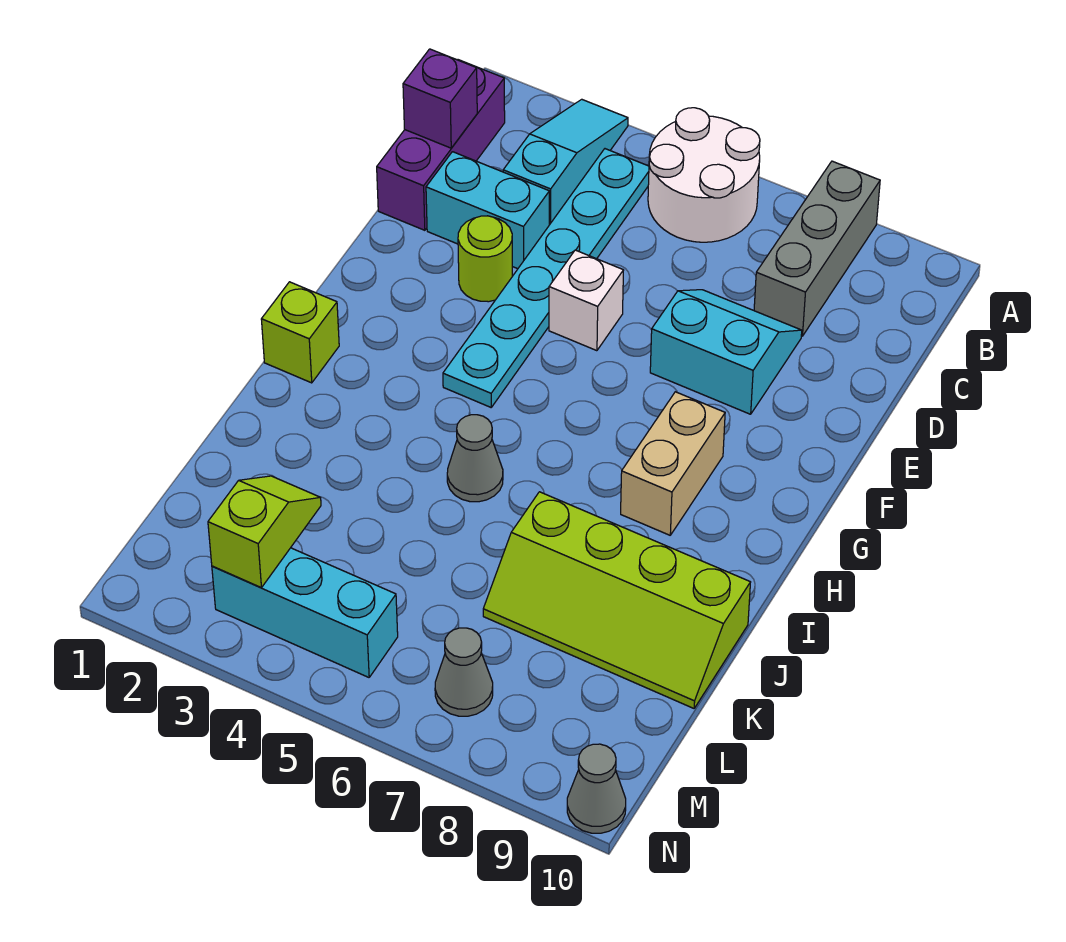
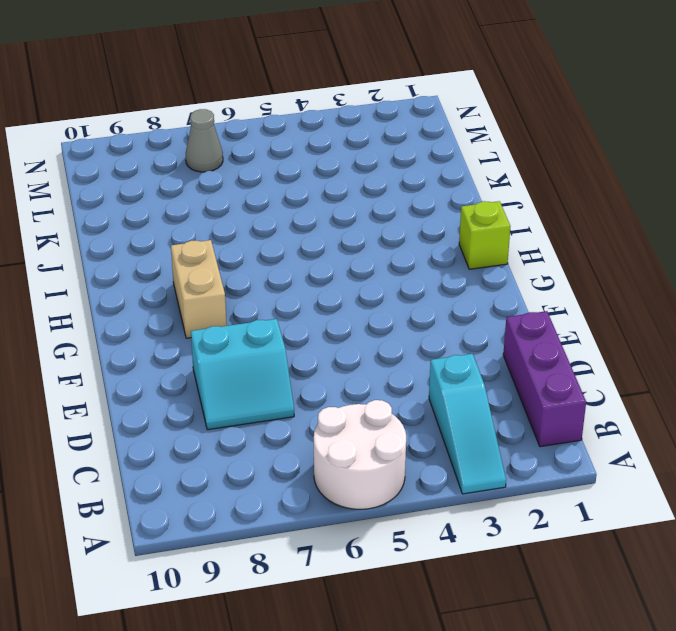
none -> grey 1x3 brick [754,161,880,336]
none -> cyan 1x6 plate [443,149,649,407]
none -> cyan 1x2 brick [426,152,549,269]

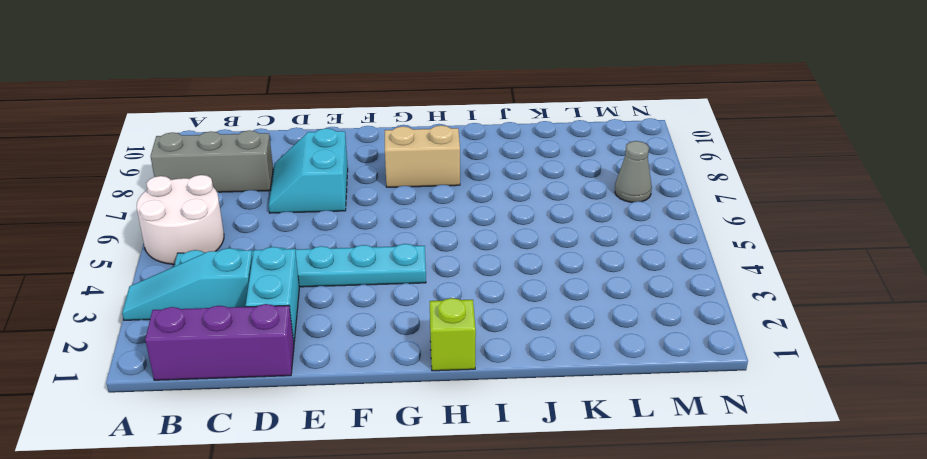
none -> lime 1x1 round brick [458,216,512,302]
none -> white 1x1 brick [549,250,624,351]
none -> grey 1x1 cone [447,415,503,502]

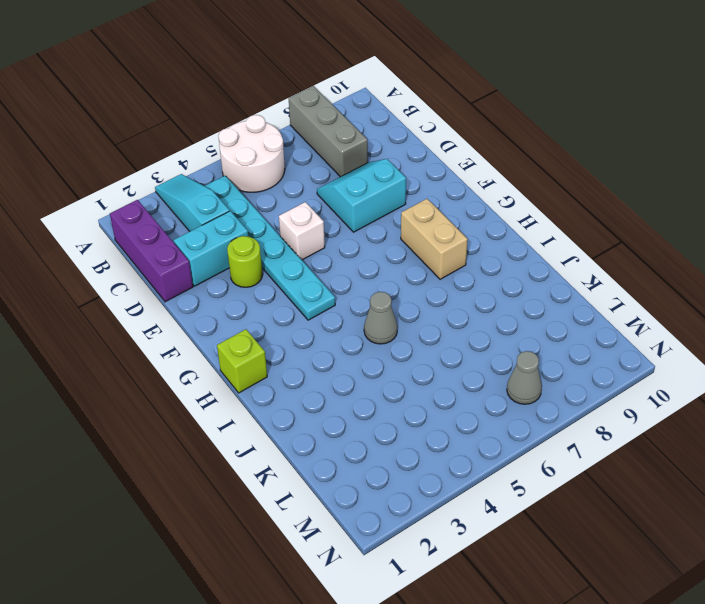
none -> lime 2x4 slope [483,492,751,708]
none -> cyan 1x3 brick [212,548,398,677]
none -> grey 1x1 cone [567,744,626,833]

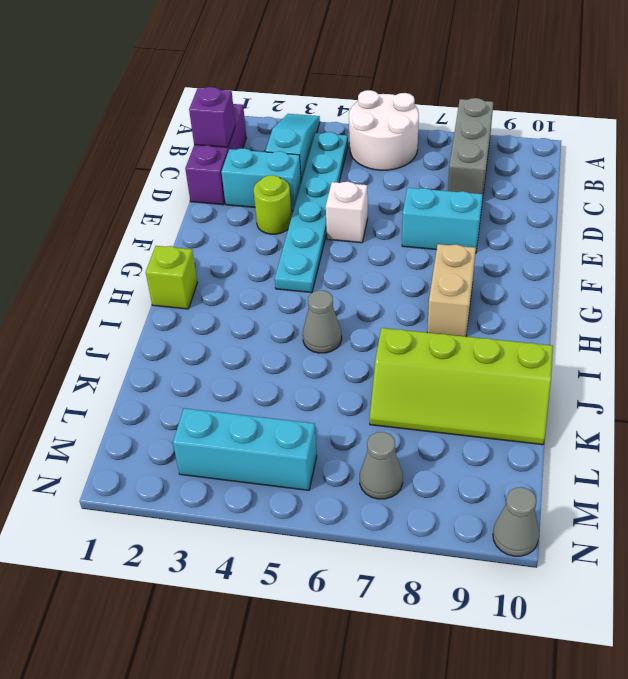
none -> lime 1x2 slope [208,476,321,588]

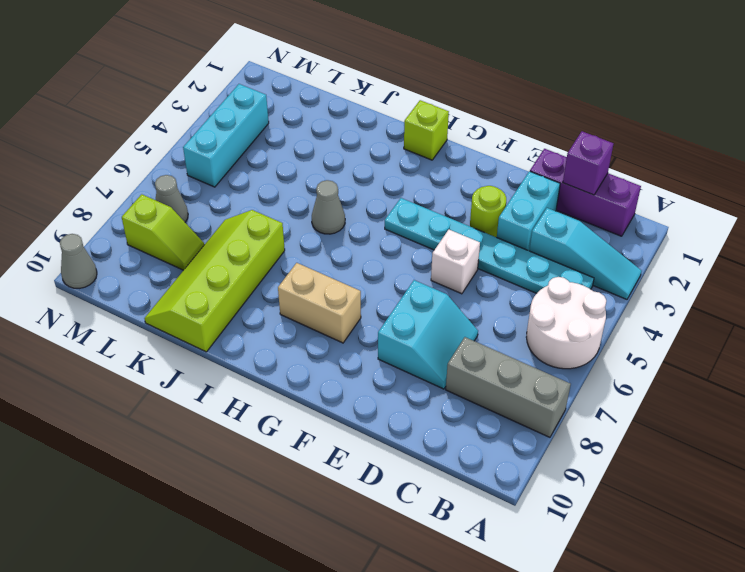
lime 1x2 slope [122,194,204,270] -> lime 1x2 slope moved to [208,476,321,588]

